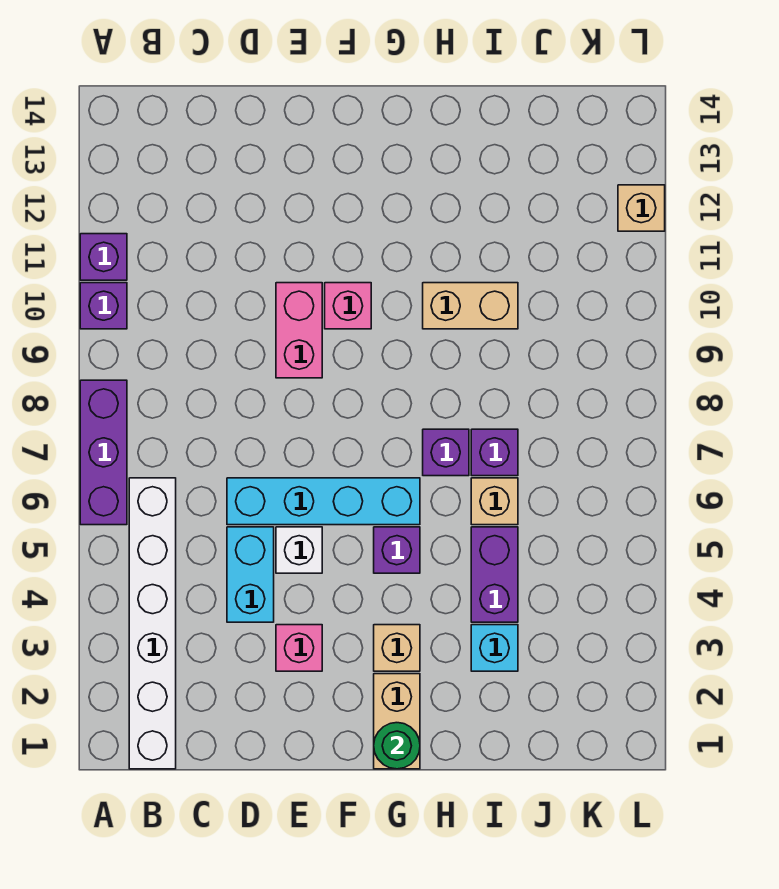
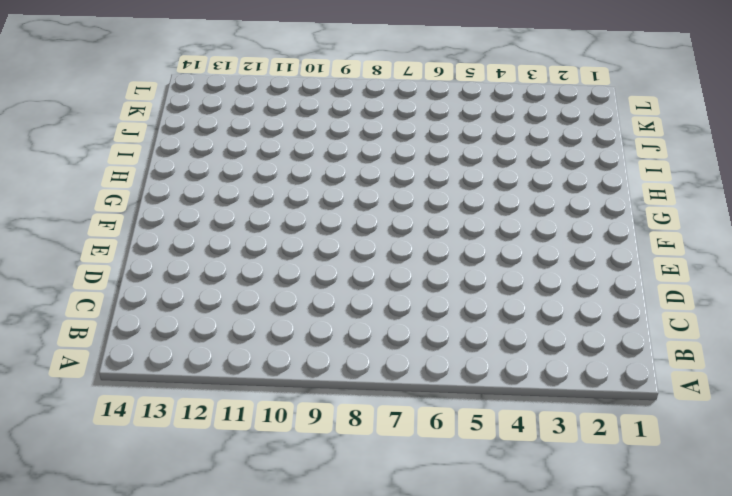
none -> purple 1x3 brick [80,380,127,525]
none -> purple 1x1 brick [80,283,127,329]
none -> purple 1x1 brick [80,234,127,280]

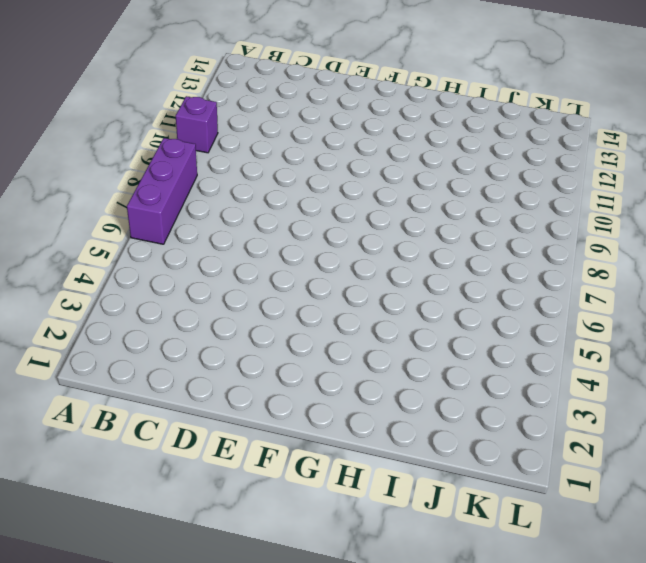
none -> purple 1x1 brick [80,234,127,280]
none -> white 1x6 brick [129,478,176,769]
none -> cyan 1x2 brick [227,527,274,622]

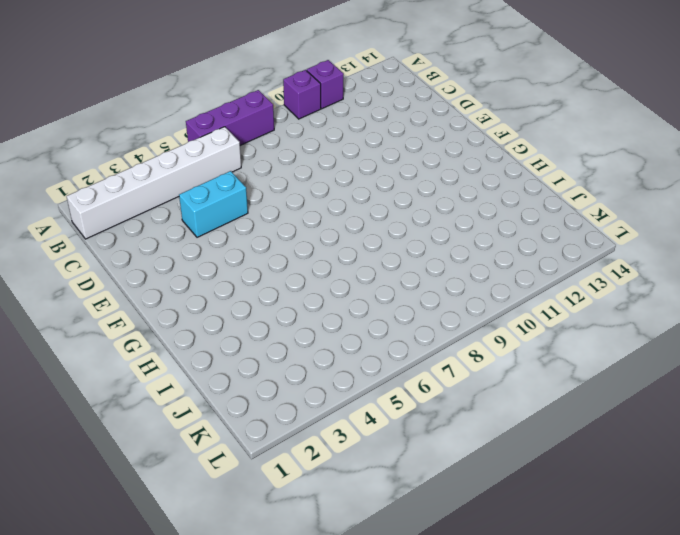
none -> cyan 1x4 brick [227,478,420,525]
none -> pink 1x1 brick [276,625,322,671]
none -> white 1x1 brick [276,527,322,573]

